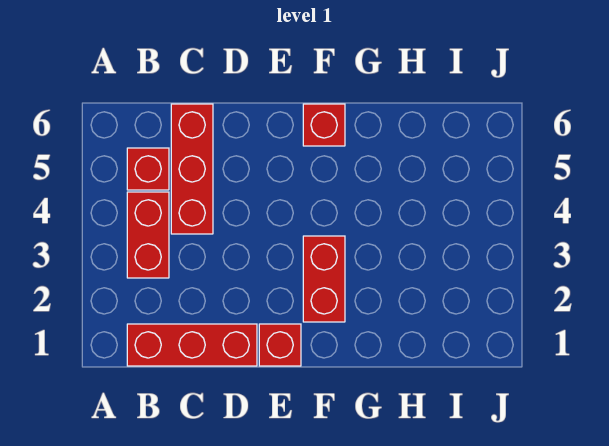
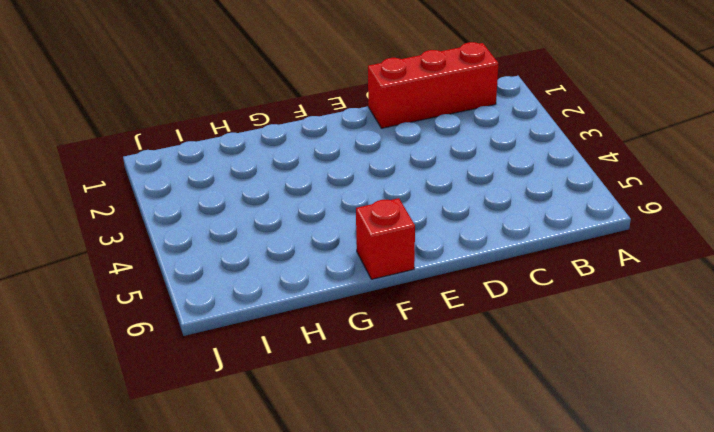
none -> red 1x2 brick [127,192,169,278]
none -> red 1x1 brick [127,148,169,190]

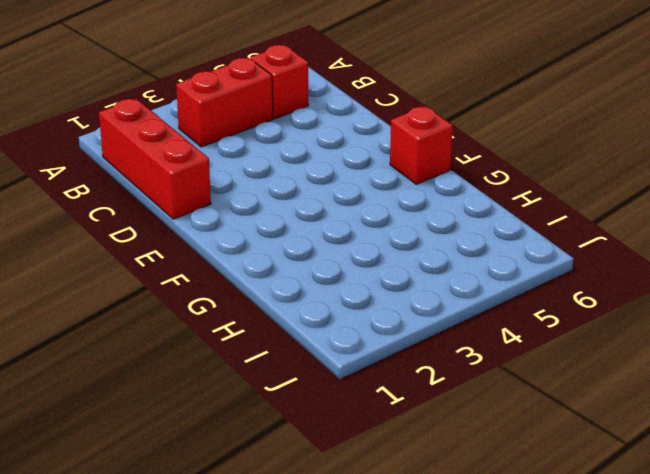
none -> red 1x3 brick [171,104,213,234]
none -> red 1x1 brick [259,324,301,366]

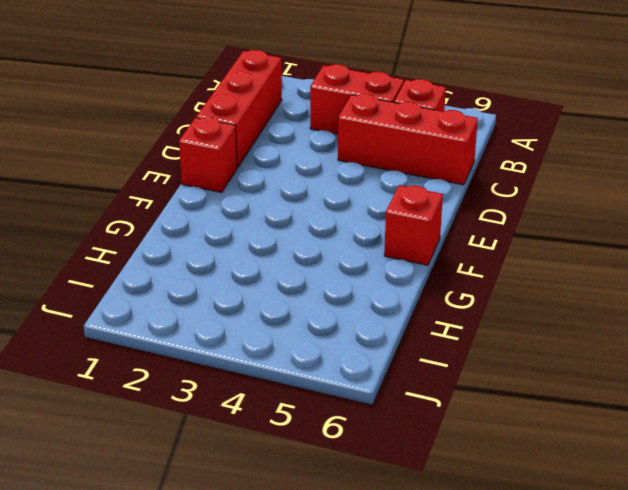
none -> red 1x2 brick [303,236,345,322]

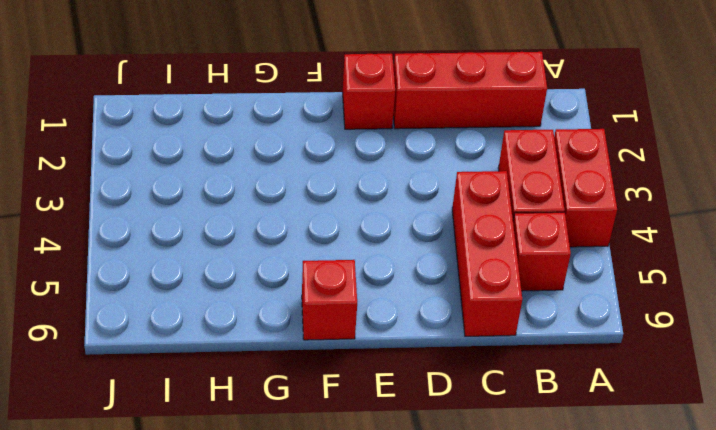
red 1x2 brick [554,129,617,247] -> red 1x2 brick moved to [303,236,345,322]

